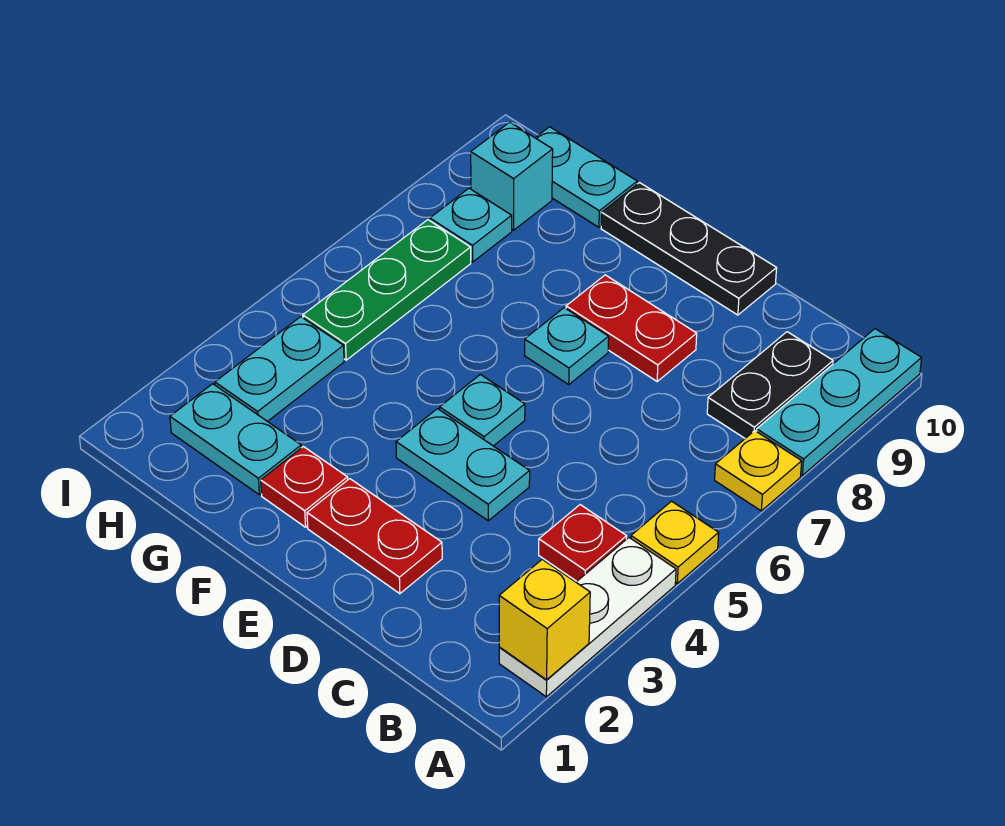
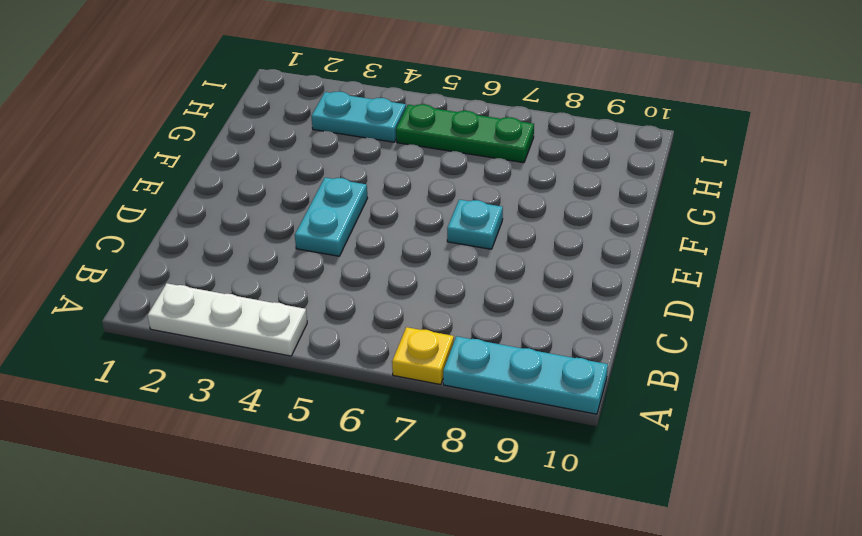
none -> yellow 1x1 plate [631,501,719,583]
none -> red 1x1 plate [539,505,627,581]
none -> black 1x2 plate [707,332,833,438]

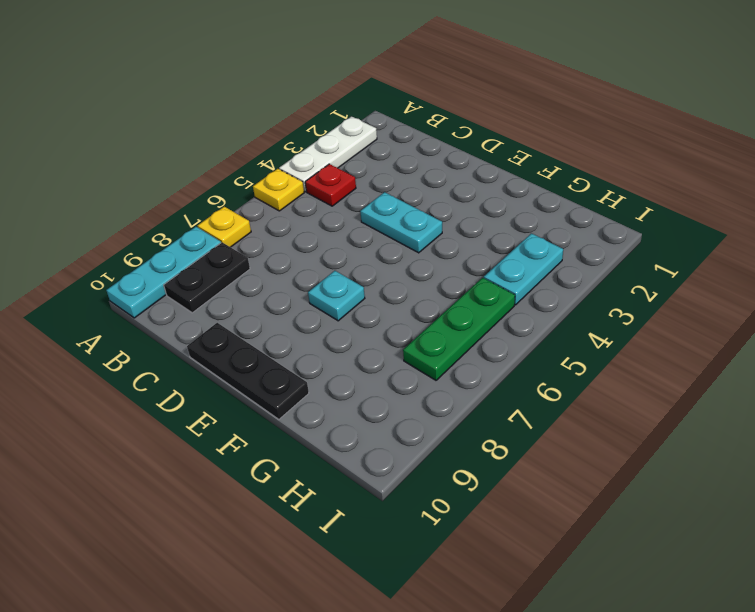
none -> red 1x2 plate [307,479,442,594]
none -> red 1x2 plate [566,275,697,381]
none -> cyan 1x1 plate [440,374,525,446]

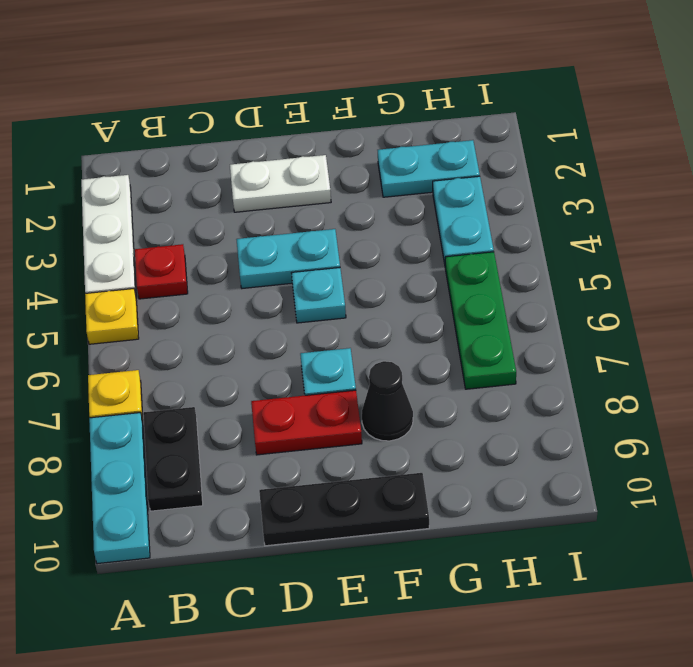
white 1x2 plate [230,155,331,212] -> red 1x2 plate [307,479,442,594]
black 1x1 cone [362,361,413,441] -> none
none -> red 1x1 plate [261,447,348,527]
none -> cyan 1x2 plate [535,127,637,227]
none -> cyan 1x1 plate [430,188,512,262]

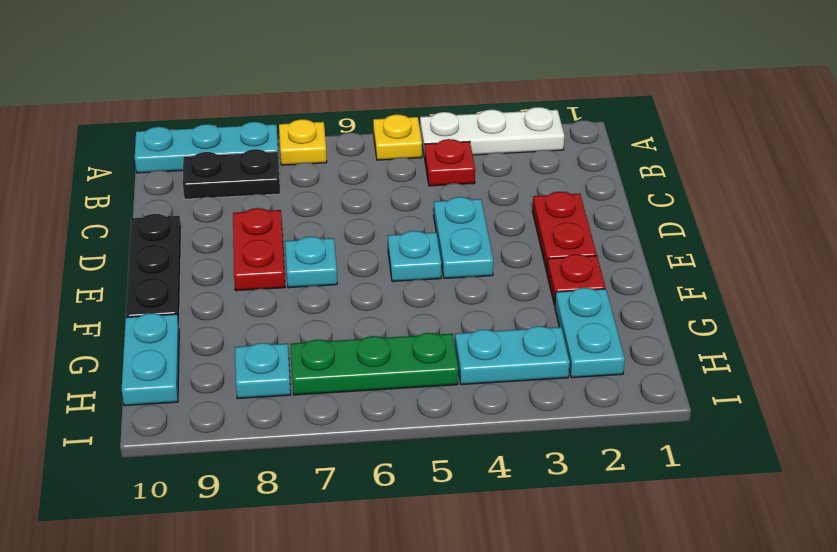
none -> cyan 1x1 brick [471,122,553,230]
none -> yellow 1x1 brick [499,559,590,680]

